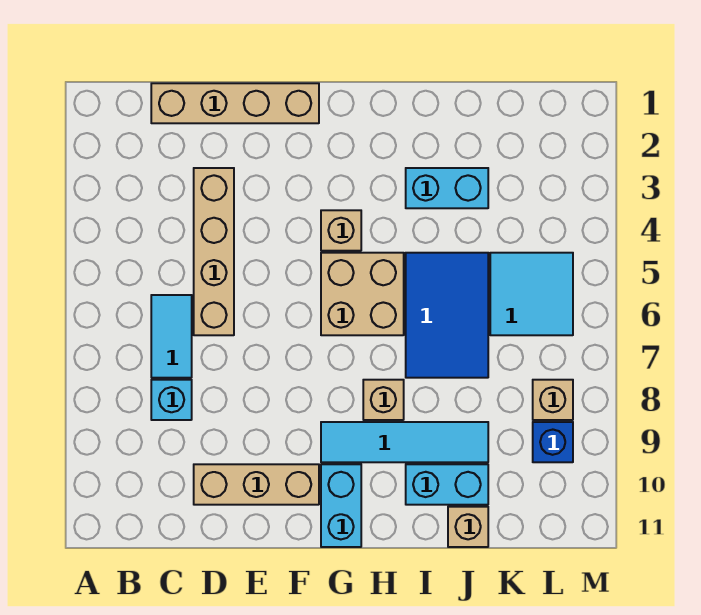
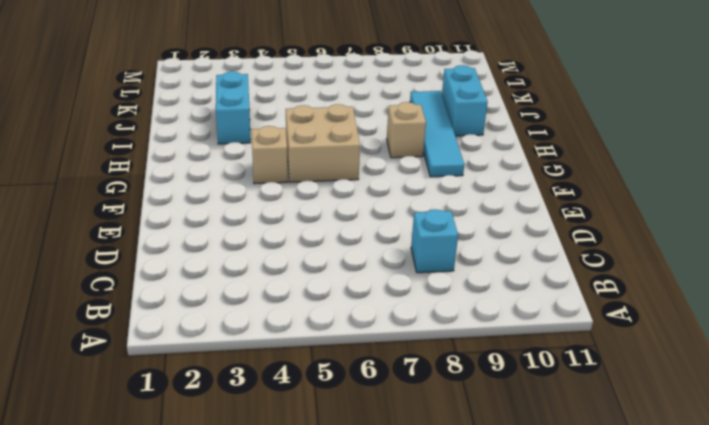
none -> tan 1x4 brick [151,83,319,123]
none -> cyan 1x2 tile [151,295,192,378]
none -> tan 1x4 brick [194,168,234,335]

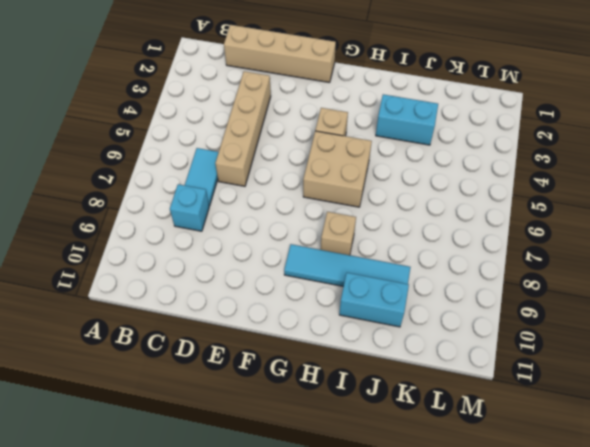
none -> tan 1x3 brick [194,464,319,505]
none -> cyan 1x2 brick [321,464,361,547]
none -> blue 2x3 tile [406,253,488,378]

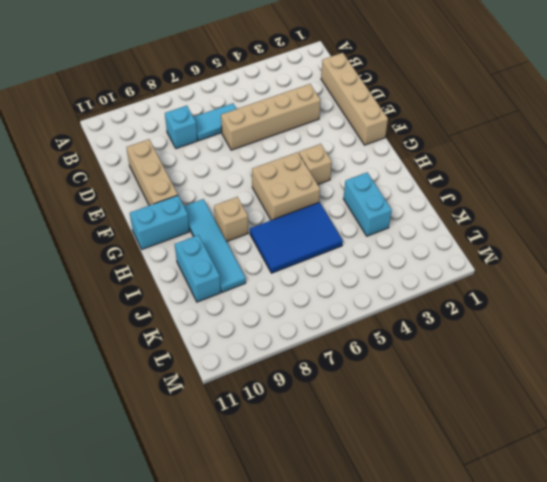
none -> tan 1x1 brick [448,507,488,547]
none -> cyan 2x2 tile [490,253,573,335]
none -> tan 1x1 brick [533,380,573,420]

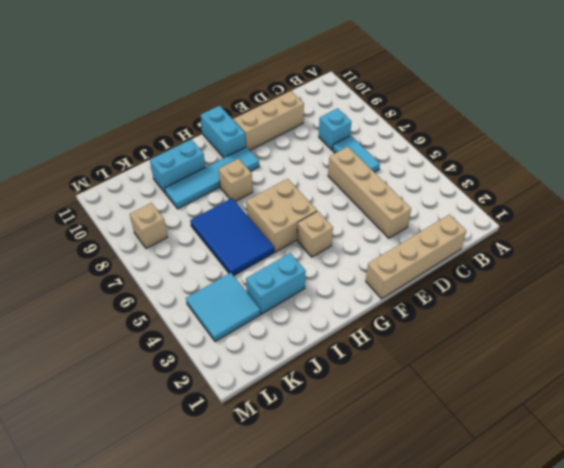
cyan 2x2 tile [186,273,260,342] -> cyan 2x2 tile moved to [490,253,573,335]
none -> tan 1x1 brick [448,507,488,547]
none -> blue 1x1 brick [533,422,573,462]

